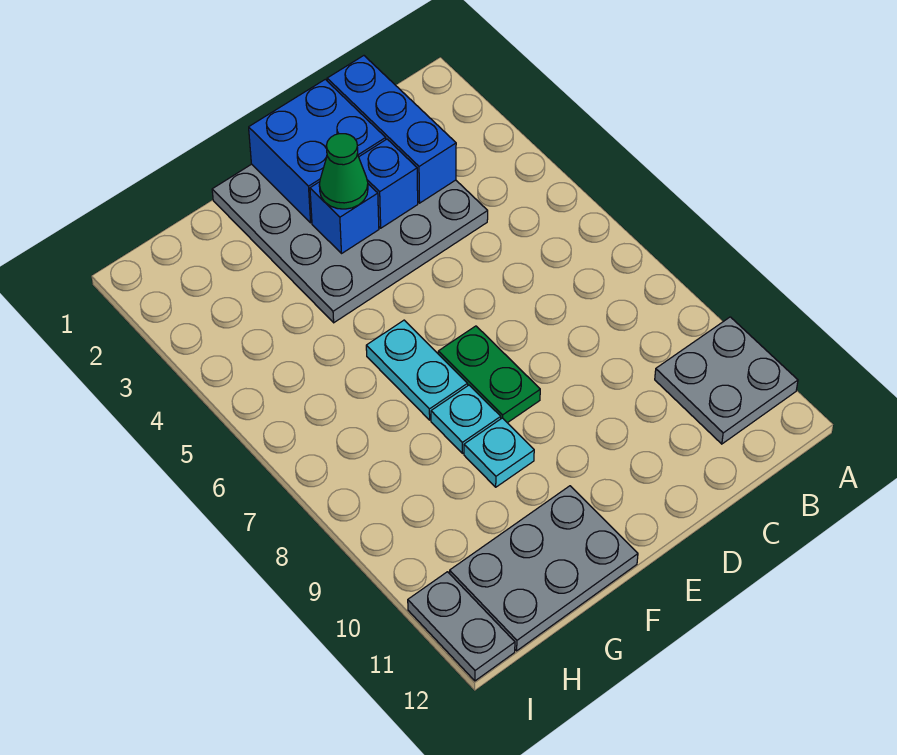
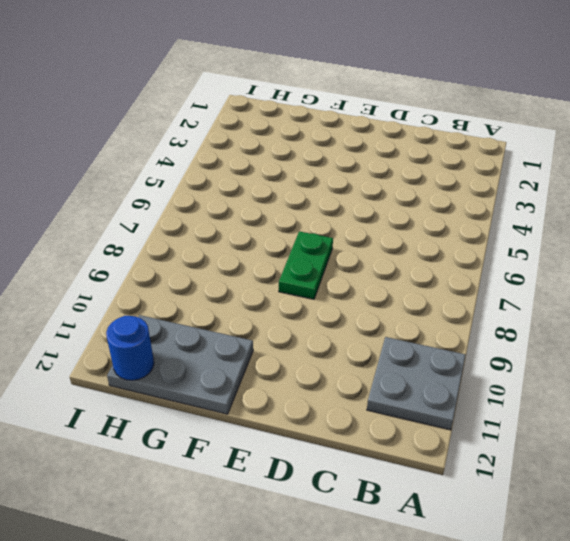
blue 1x1 round brick [106,316,154,380] -> none
none -> grey 4x4 plate [212,164,488,323]
none -> cyan 1x2 plate [366,320,468,420]
none -> cyan 1x1 plate [431,385,501,453]

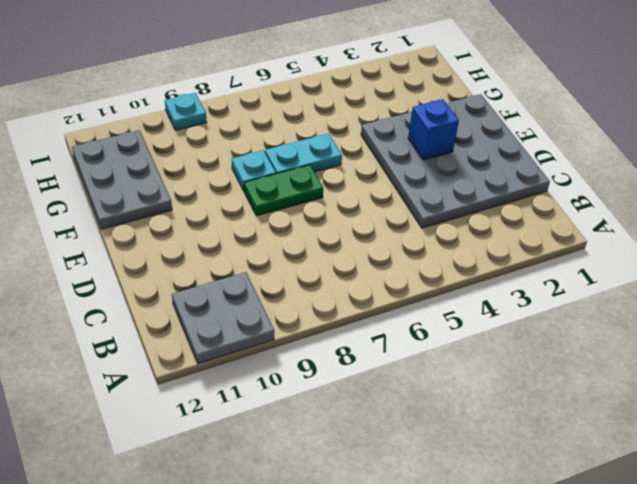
cyan 1x1 plate [165,93,207,130] -> cyan 1x1 plate moved to [464,418,534,487]
none -> grey 1x2 plate [408,572,515,681]
none -> blue 1x3 brick [327,56,456,203]
none -> blue 2x2 brick [249,79,386,223]

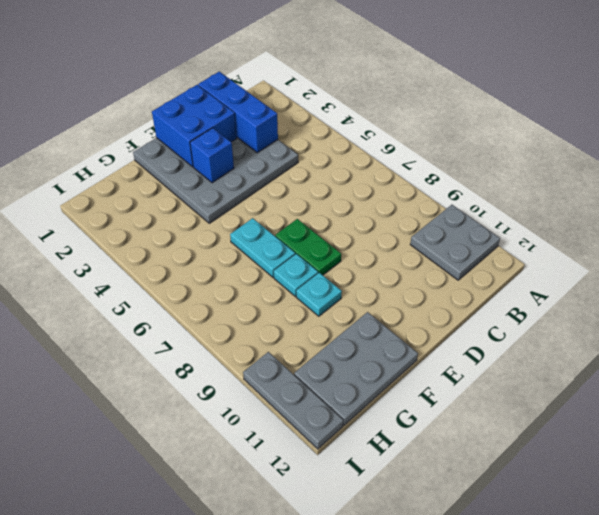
grey 1x3 plate [243,352,343,449] -> grey 1x2 plate [408,572,515,681]
none -> blue 1x1 brick [359,139,418,228]
none -> green 1x1 cone [319,134,368,209]

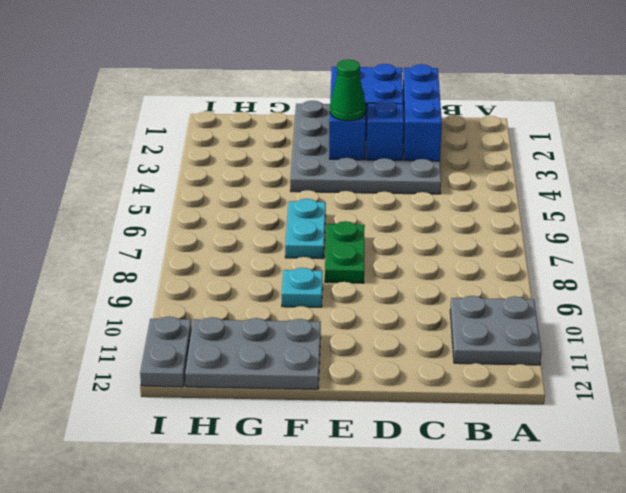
none -> cyan 1x1 plate [431,385,501,453]

